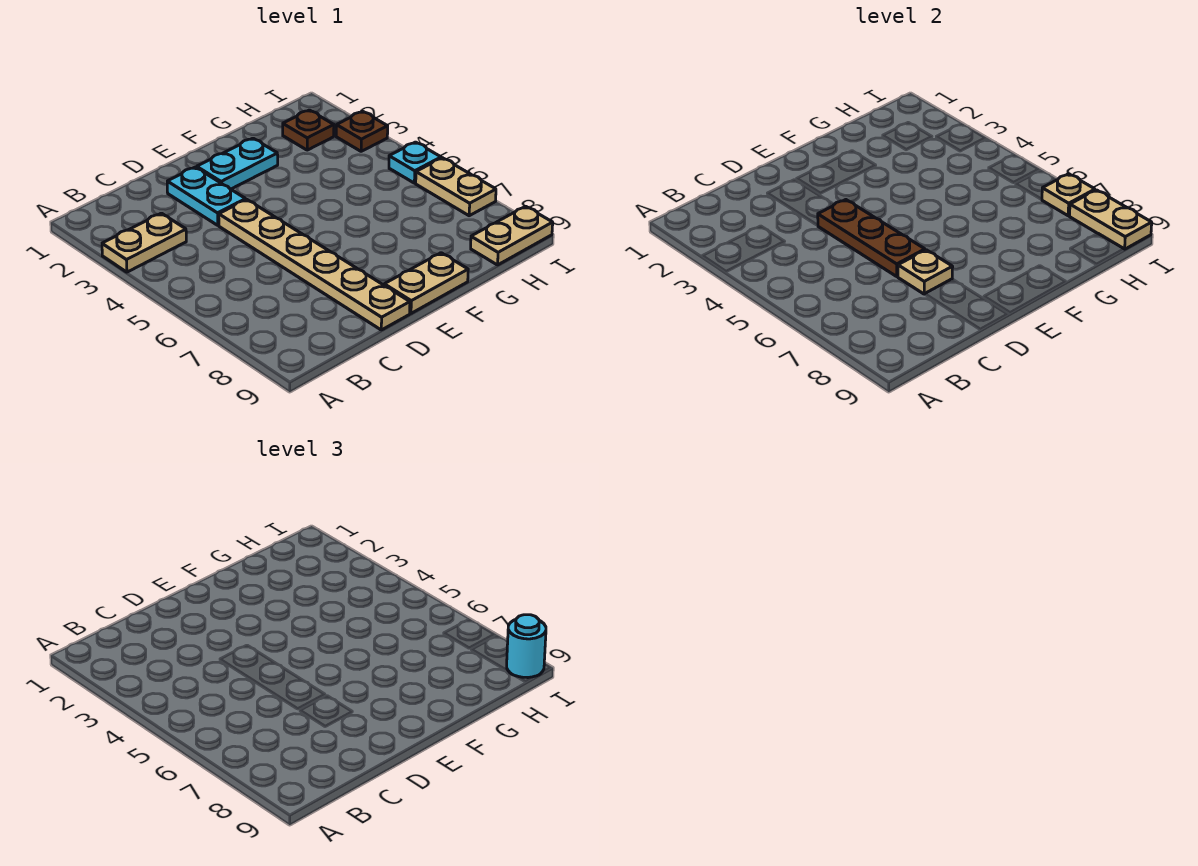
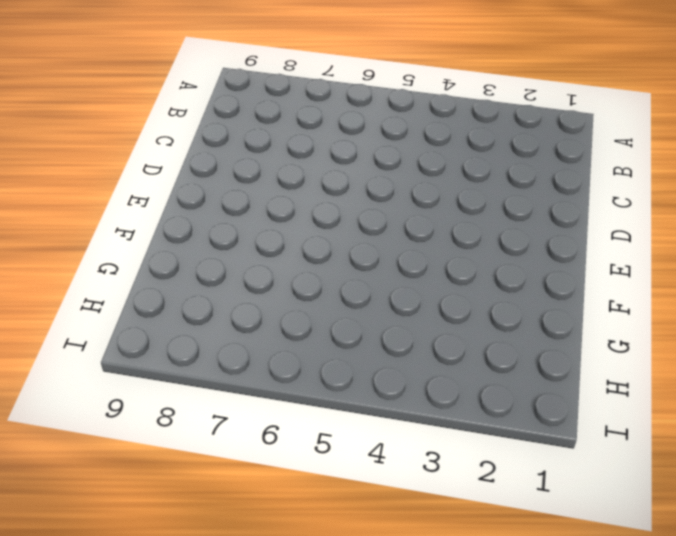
none -> tan 1x2 plate [102,213,186,272]
none -> cyan 1x2 plate [167,167,246,225]
none -> tan 1x6 plate [219,200,410,330]

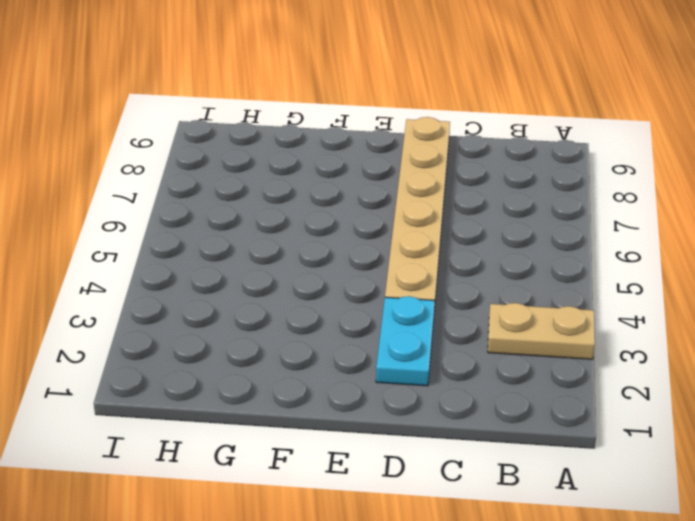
none -> cyan 1x2 plate [197,138,278,189]
none -> tan 1x2 plate [384,253,468,313]
none -> brown 1x1 plate [283,110,334,150]

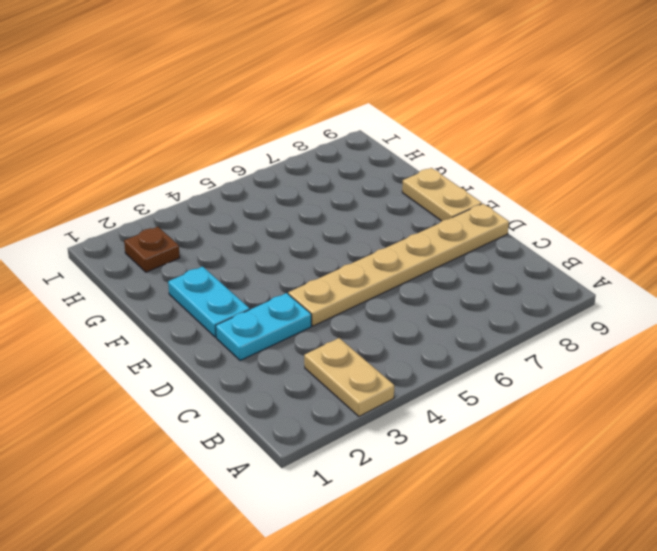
none -> tan 1x2 plate [471,206,553,265]
none -> brown 1x1 plate [336,111,388,151]
none -> cyan 1x1 plate [389,142,441,183]

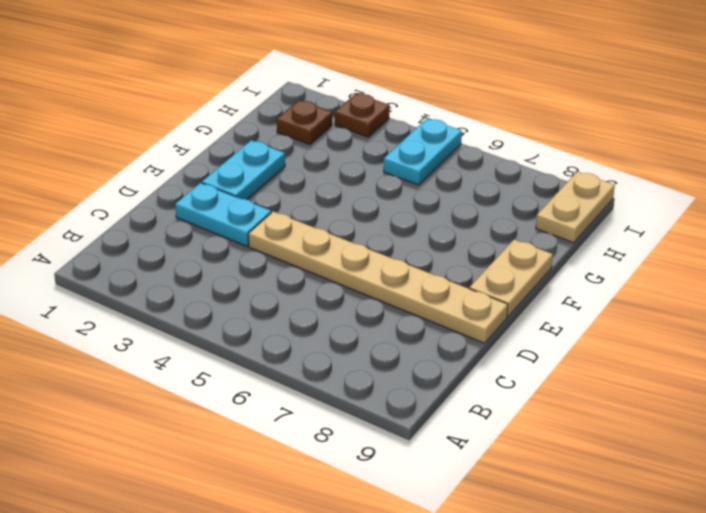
cyan 1x2 plate [384,118,462,185] -> cyan 1x1 plate [389,142,441,183]
none -> tan 1x2 plate [102,213,186,272]
none -> tan 1x2 plate [416,158,496,216]
none -> brown 1x3 plate [818,200,925,276]

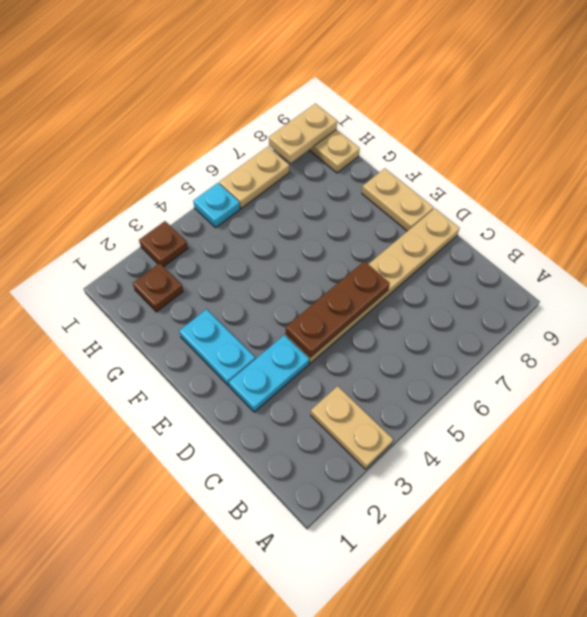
none -> tan 1x1 plate [898,250,953,294]
none -> tan 1x1 plate [1042,174,1095,216]
none -> cyan 1x1 round brick [507,615,546,678]

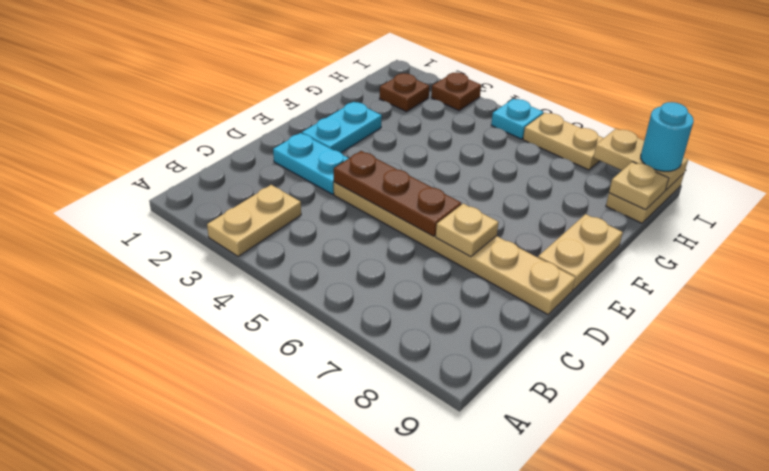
tan 1x1 plate [609,162,669,210] -> tan 1x1 plate moved to [1042,174,1095,216]

